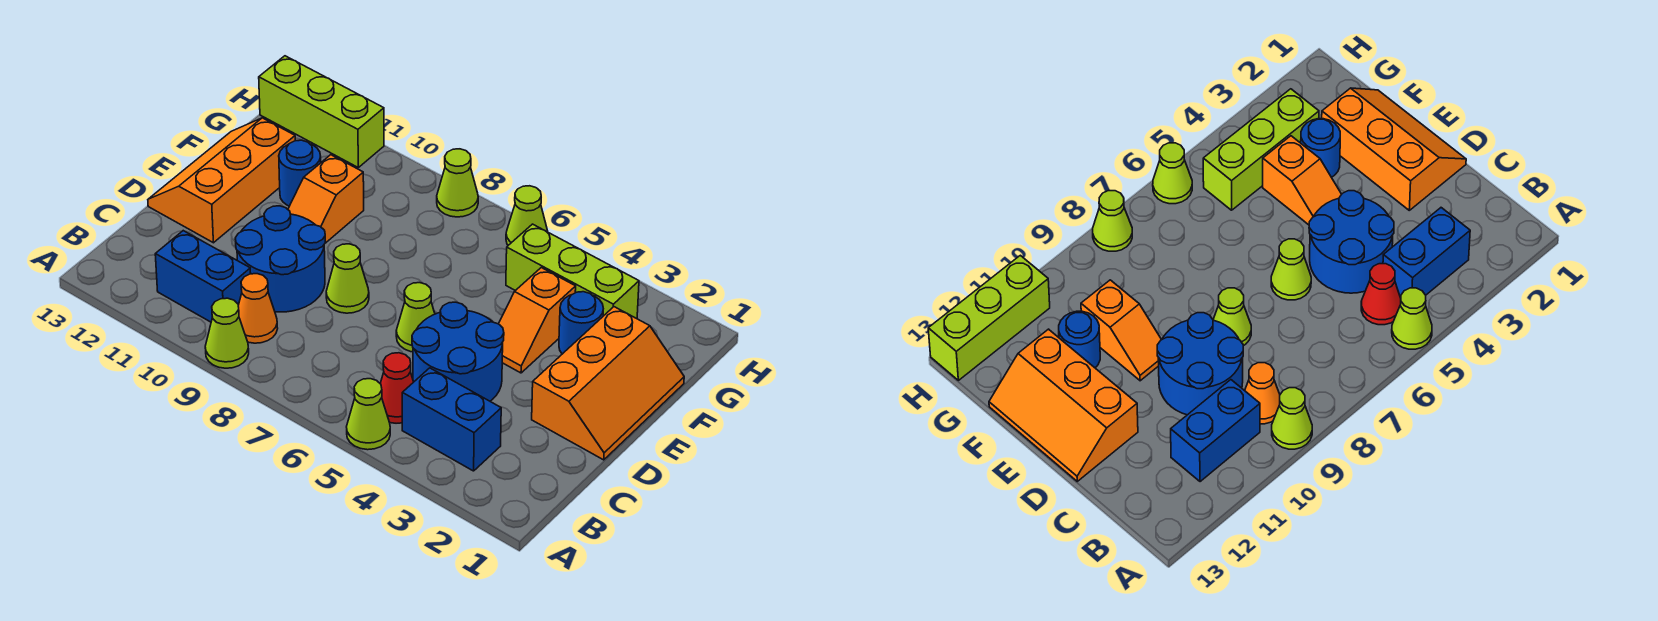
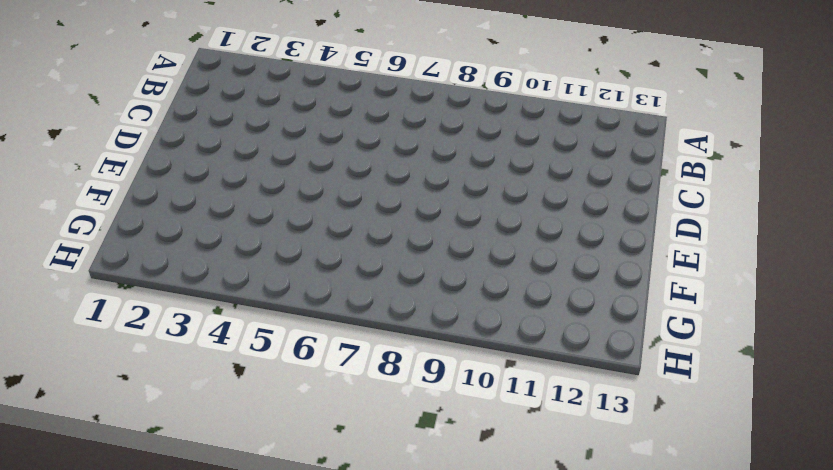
none -> lime 1x1 cone [347,379,390,450]
none -> lime 1x1 cone [205,298,249,368]
none -> blue 1x2 brick [402,368,501,471]

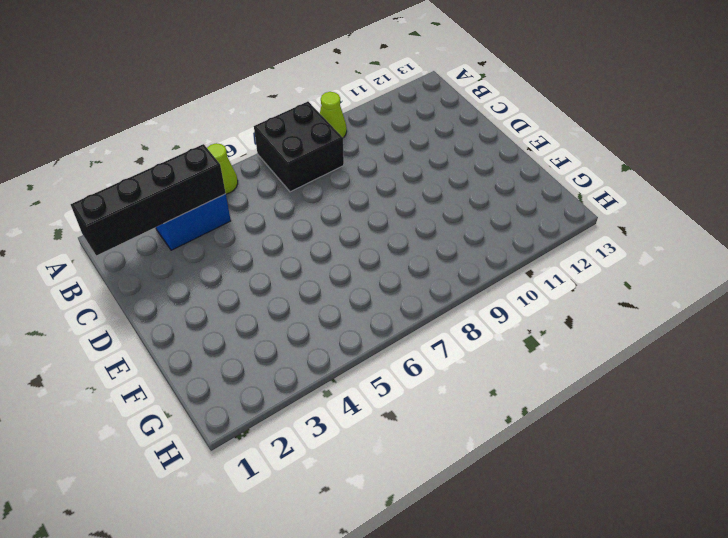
black 2x2 brick [254,102,344,192] -> none
black 1x4 brick [71,144,226,255] -> none
none -> red 1x1 cone [380,353,413,423]
none -> orange 1x1 cone [238,274,278,343]
none -> blue 1x2 brick [155,231,251,322]

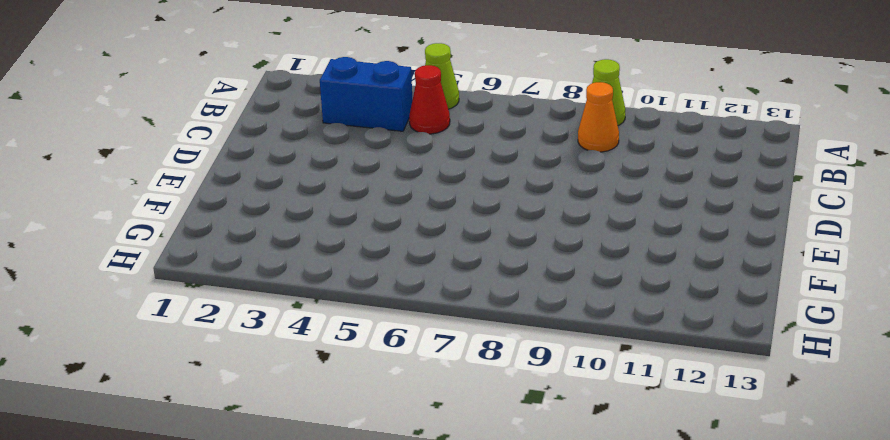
none -> blue 1x2 brick [155,231,251,322]
none -> blue 2x2 round brick [412,302,504,401]
none -> blue 2x2 round brick [235,206,325,312]

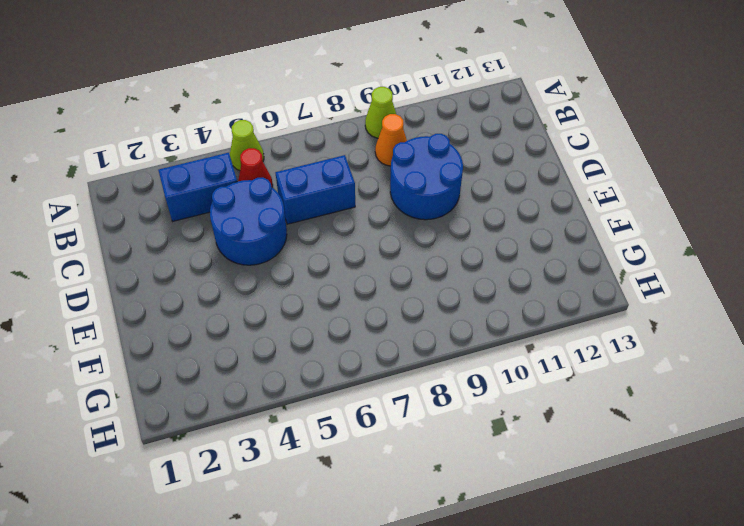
blue 1x2 brick [275,155,355,224] -> blue 1x2 brick moved to [155,231,251,322]
none -> orange 2x3 slope [532,307,684,460]
none -> lime 1x1 cone [396,283,435,352]
none -> lime 1x1 cone [326,244,369,313]

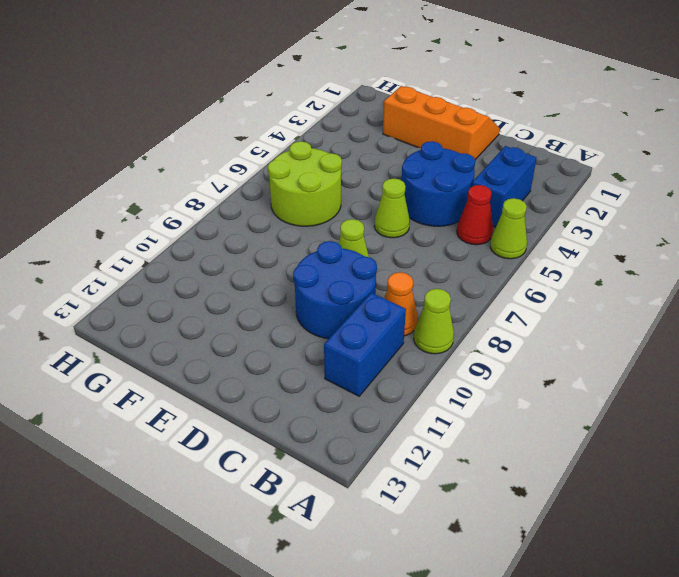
lime 2x2 round brick [268,141,342,226] -> none
none -> orange 2x3 slope [148,118,295,243]
none -> orange 1x2 slope [499,268,576,373]
none -> orange 1x2 slope [288,155,364,243]

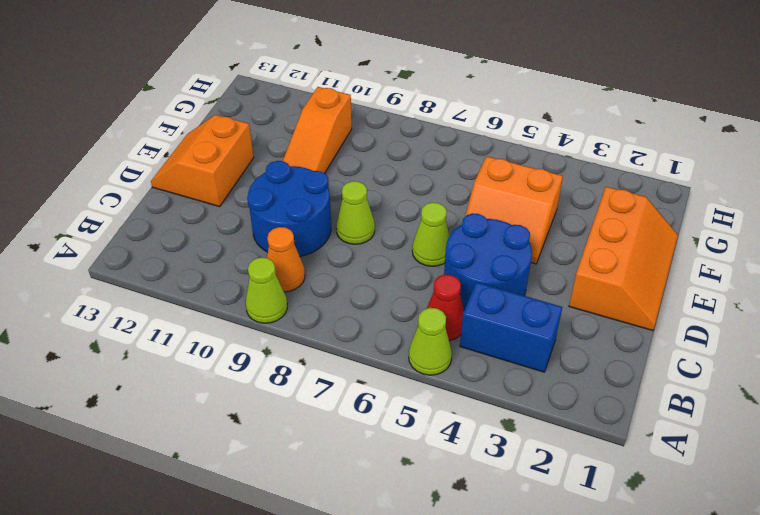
orange 2x2 slope [151,115,254,207] -> orange 2x3 slope [148,118,295,243]
orange 2x2 slope [465,156,563,264] -> orange 1x2 slope [499,268,576,373]
orange 1x3 slope [283,87,352,173] -> orange 1x2 slope [288,155,364,243]
none -> blue 1x2 brick [155,231,251,322]
none -> blue 1x1 round brick [559,292,603,354]
none -> blue 1x1 round brick [279,140,321,206]

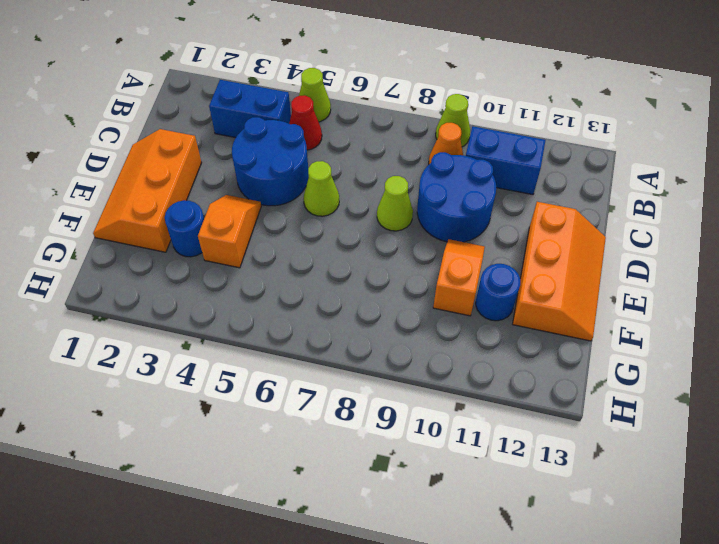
none -> lime 1x3 brick [506,224,639,319]
none -> lime 1x1 cone [506,186,548,245]
none -> lime 1x1 cone [437,149,478,217]

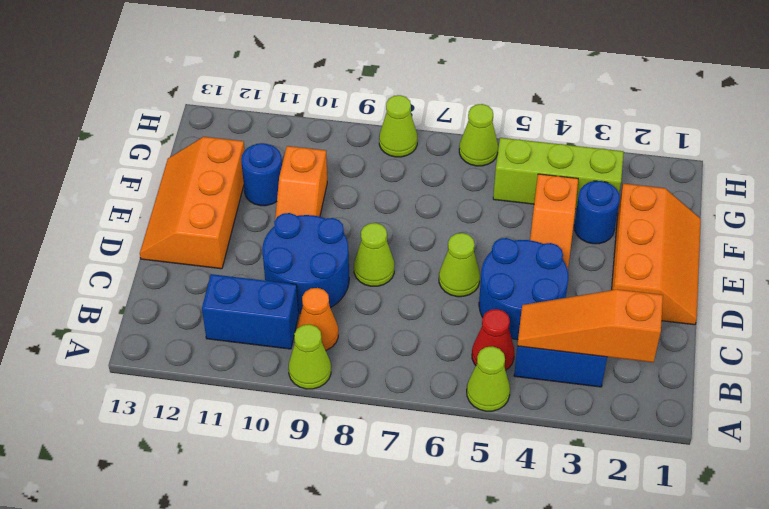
orange 1x3 slope [517,289,663,362] -> none
none -> lime 1x3 brick [259,56,384,167]

